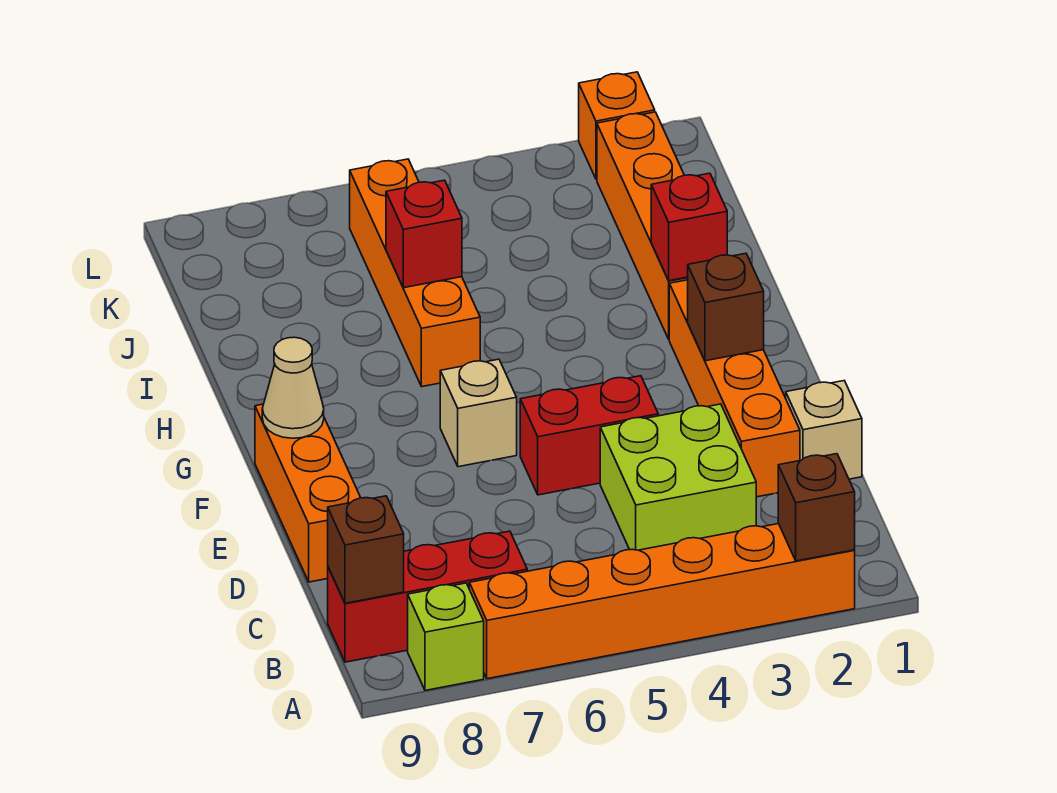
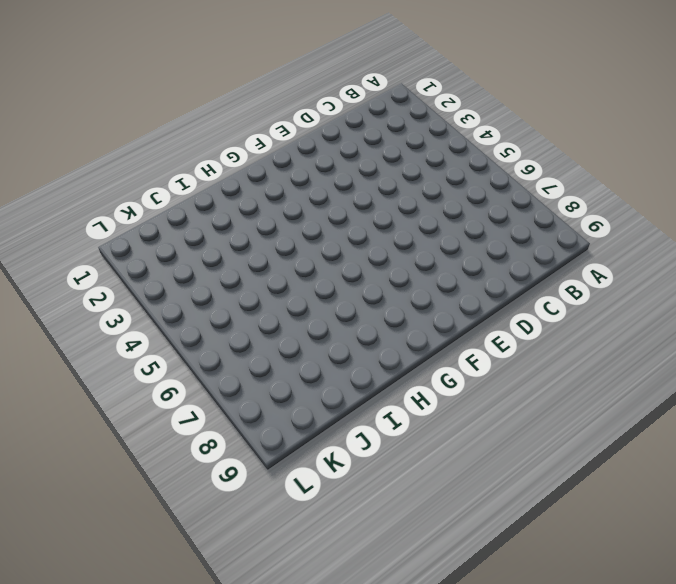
none -> orange 1x6 brick [469,524,855,679]
none -> lime 1x1 brick [408,583,484,690]
none -> red 1x3 brick [328,531,527,662]

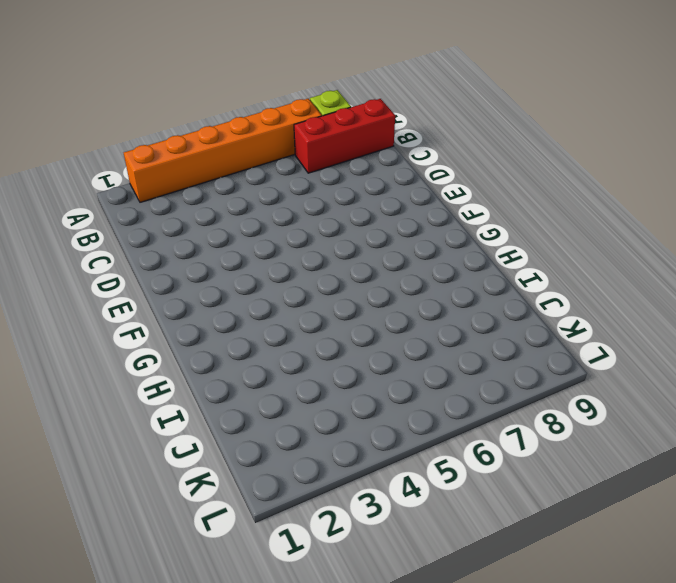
none -> lime 2x2 brick [600,404,756,550]
none -> tan 1x1 brick [786,381,862,479]
none -> orange 1x4 brick [669,280,800,497]

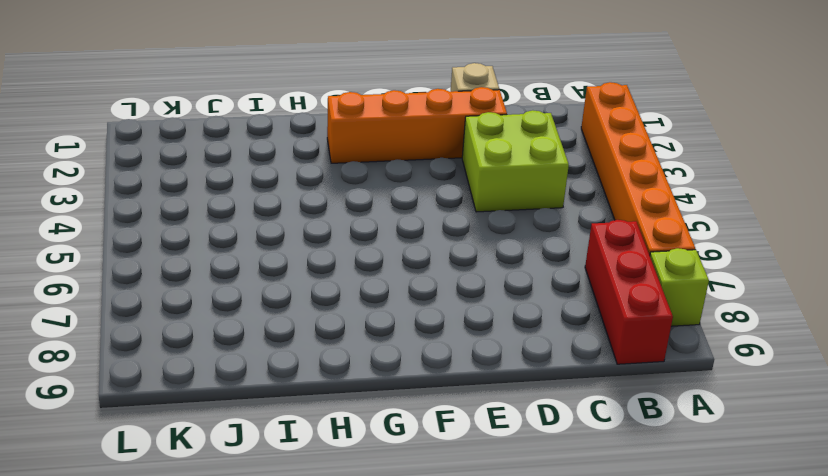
none -> orange 1x3 brick [255,404,361,582]
none -> red 1x2 brick [520,376,658,495]
none -> tan 1x1 brick [440,359,517,467]

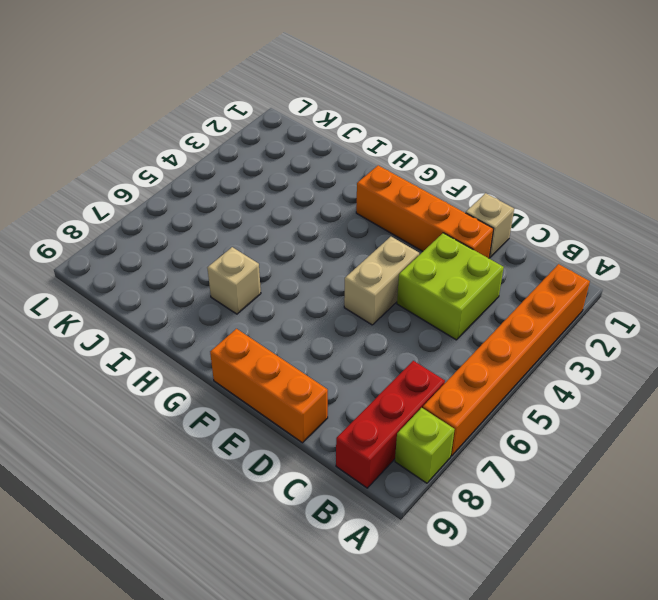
tan 1x2 brick [344,237,419,325] -> red 1x2 brick [520,376,658,495]
tan 1x1 brick [207,247,261,314] -> tan 1x1 brick moved to [440,359,517,467]
none -> orange 1x4 brick [597,112,688,339]
none -> orange 1x4 brick [350,159,480,387]
none -> orange 1x1 brick [579,72,655,179]

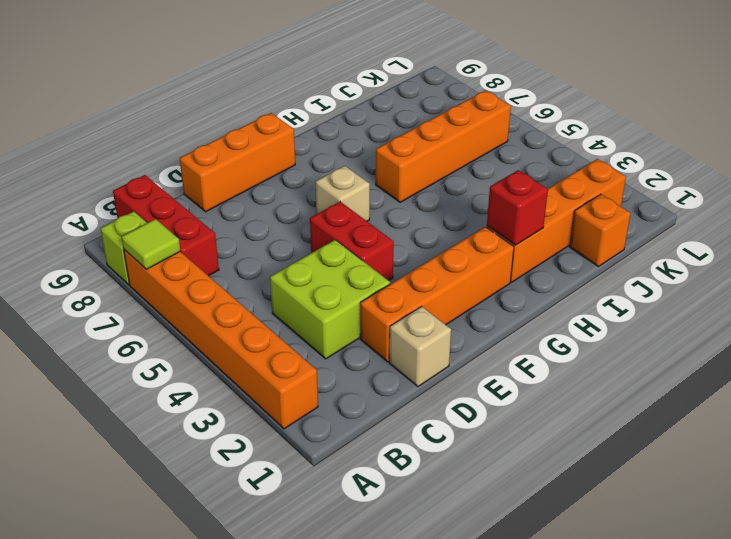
lime 1x1 tile [122,219,180,269] -> none
orange 1x1 brick [570,194,631,267] -> orange 1x1 brick moved to [579,72,655,179]
none -> brown 1x1 brick [778,454,855,561]
none -> brown 1x1 brick [328,496,404,603]
none -> brown 1x1 brick [688,253,764,361]

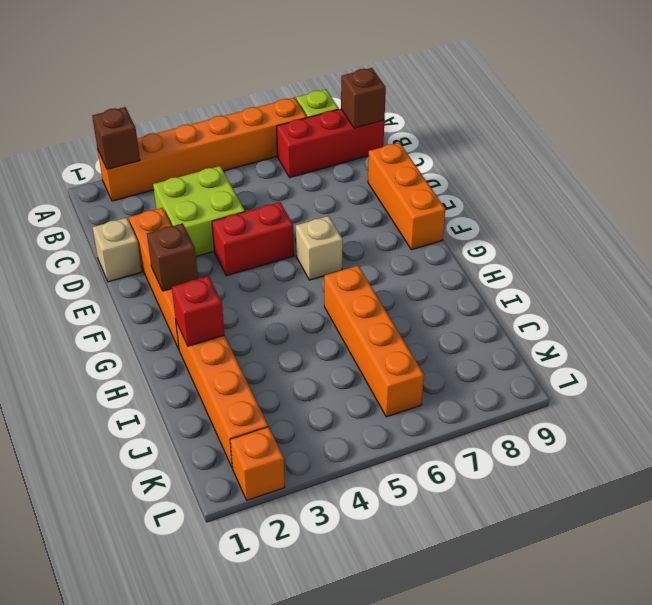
none -> tan 1x1 cone [262,337,324,438]
none -> red 1x1 brick [386,180,462,288]

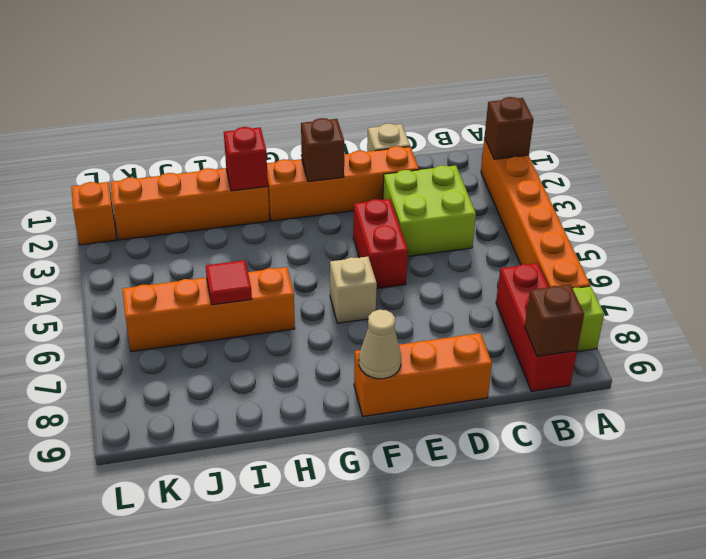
red 1x1 tile [206,260,252,305] -> red 1x1 brick [386,180,462,288]

